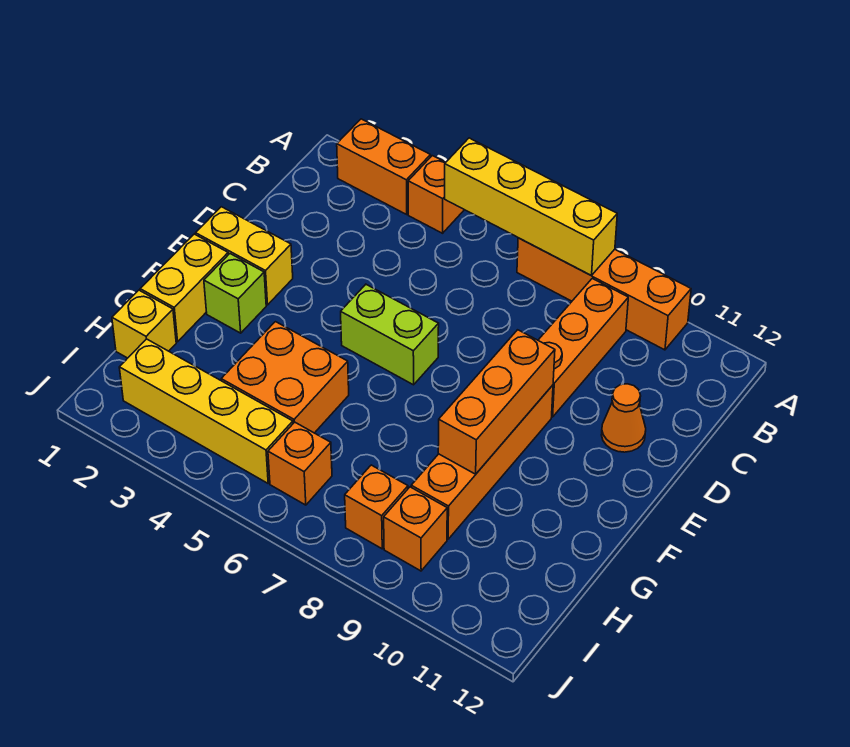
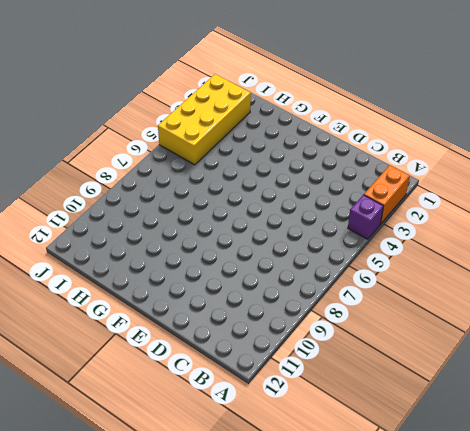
purple 1x1 brick [348,195,384,239] -> orange 1x1 brick [408,156,464,233]
yellow 2x4 brick [158,74,251,165] -> yellow 1x4 brick [119,339,293,483]
none -> orange 1x4 brick [517,238,691,350]
none -> orange 1x3 brick [538,278,628,417]
none -> orange 1x1 cone [601,384,646,452]

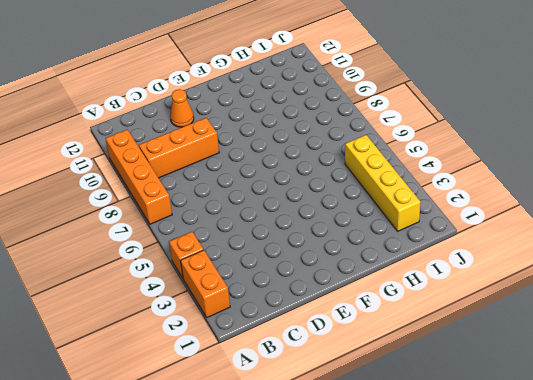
none -> yellow 1x2 brick [196,207,293,305]
none -> lime 1x2 brick [341,284,439,385]
none -> orange 1x4 brick [411,385,553,539]

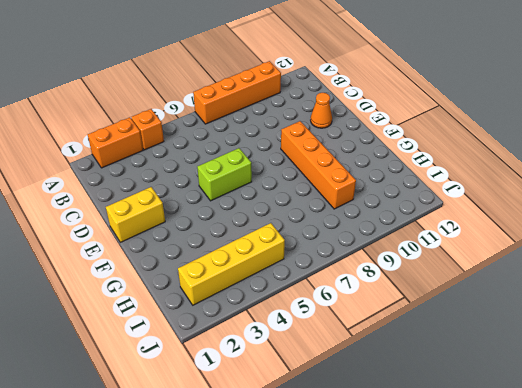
none -> orange 1x3 brick [538,278,628,417]
none -> yellow 1x2 brick [140,234,228,342]
none -> lime 1x1 brick [204,254,266,333]

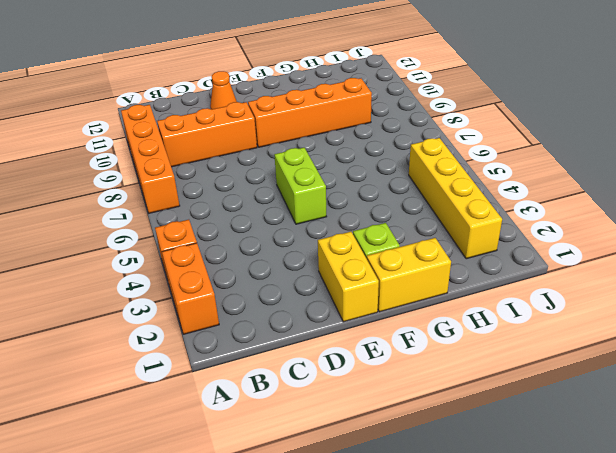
none -> orange 2x2 brick [221,322,349,433]
none -> yellow 1x1 brick [112,290,176,358]
none -> orange 1x1 brick [268,422,332,505]

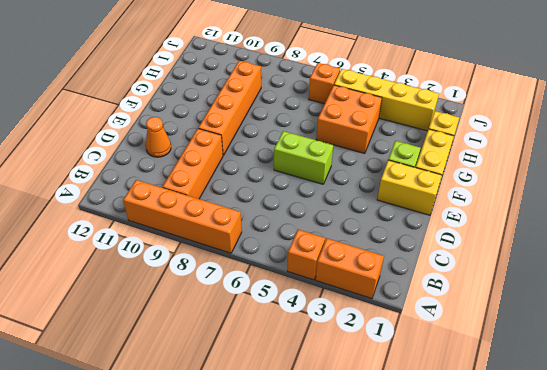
none -> orange 1x1 brick [345,465,408,549]
none -> orange 1x1 brick [384,487,447,571]
none -> yellow 1x4 brick [445,138,617,275]

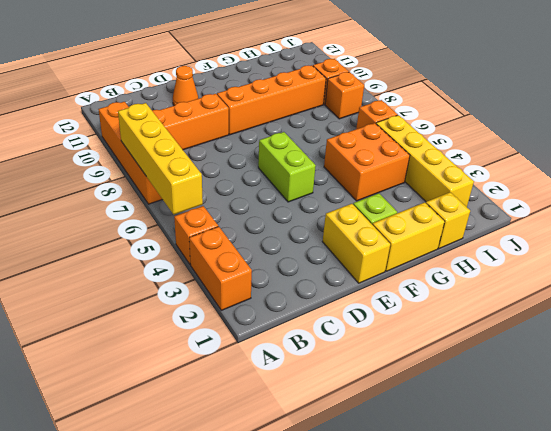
none -> orange 1x3 brick [438,330,555,474]

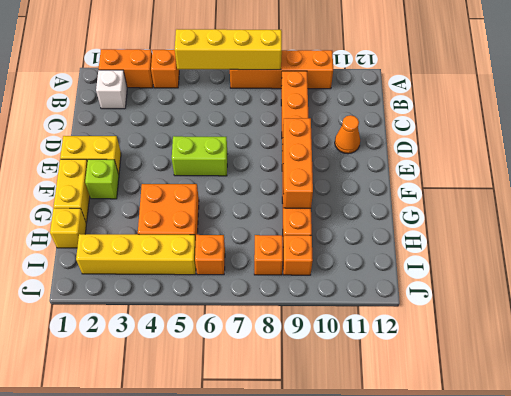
white 1x1 brick [96,70,127,109] -> none

